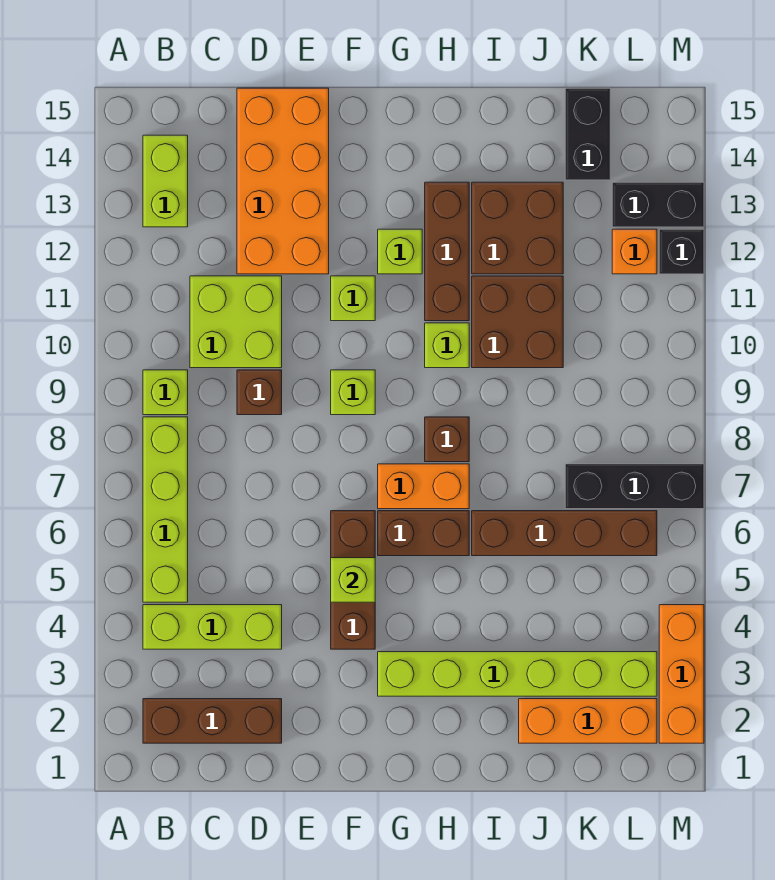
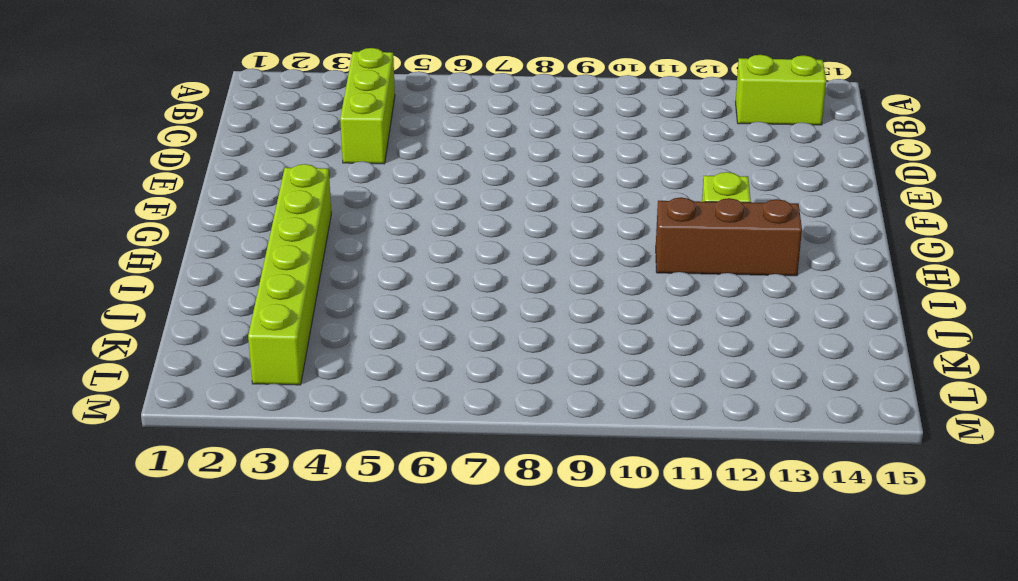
none -> brown 1x3 brick [143,699,282,743]
none -> lime 1x4 brick [143,417,188,602]
none -> lime 1x1 brick [143,370,188,415]

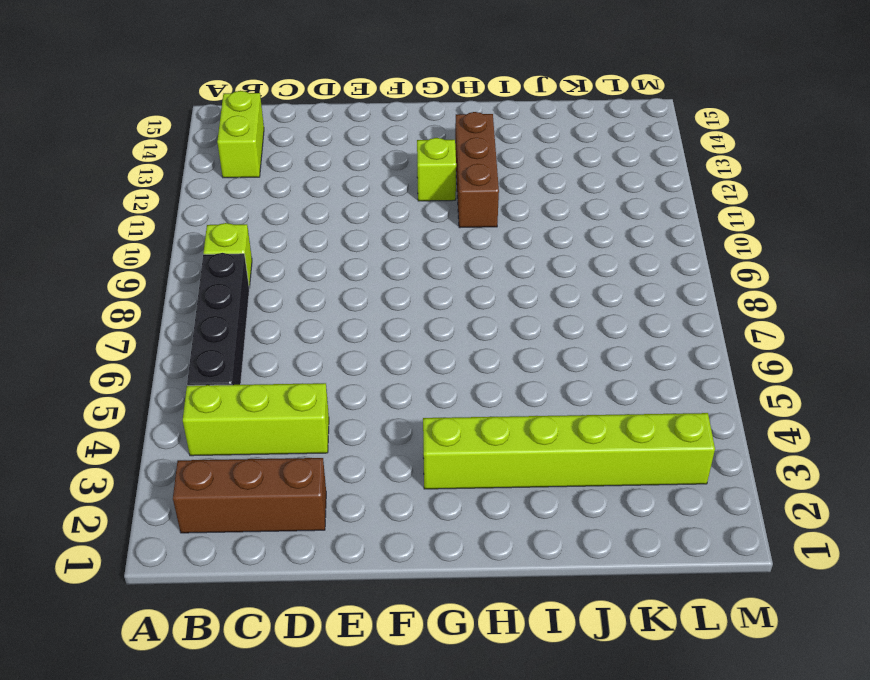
black 1x4 brick [187,253,249,386] -> lime 1x4 brick [143,417,188,602]
none -> lime 2x2 brick [190,276,282,368]
none -> brown 1x1 brick [237,370,282,415]
none -> orange 2x4 brick [237,88,329,274]

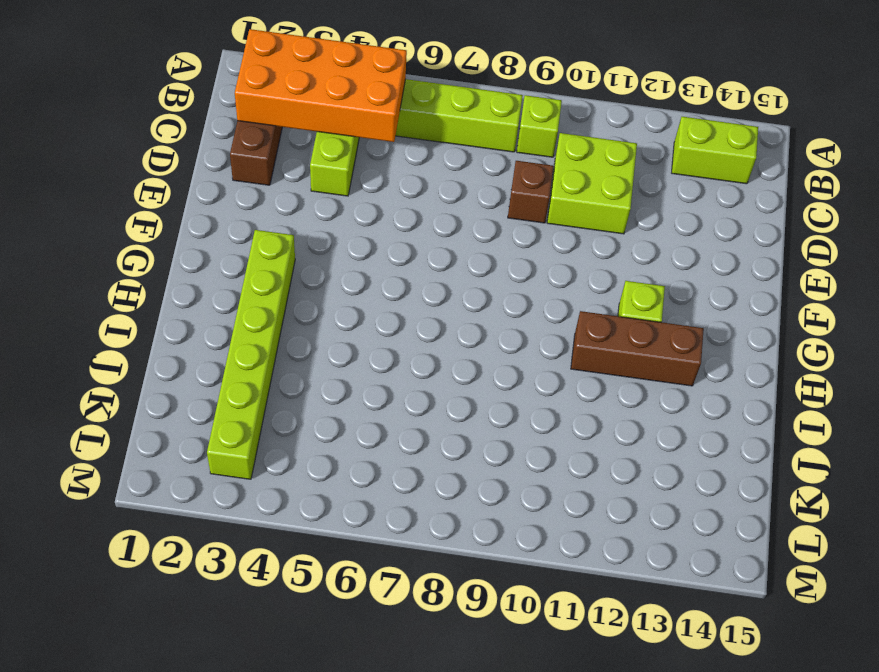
orange 2x4 brick [235,29,407,142] -> orange 2x4 brick moved to [237,88,329,274]
none -> brown 1x3 brick [331,511,375,649]
none -> lime 1x1 brick [331,370,375,415]
none -> lime 1x1 brick [331,276,375,321]

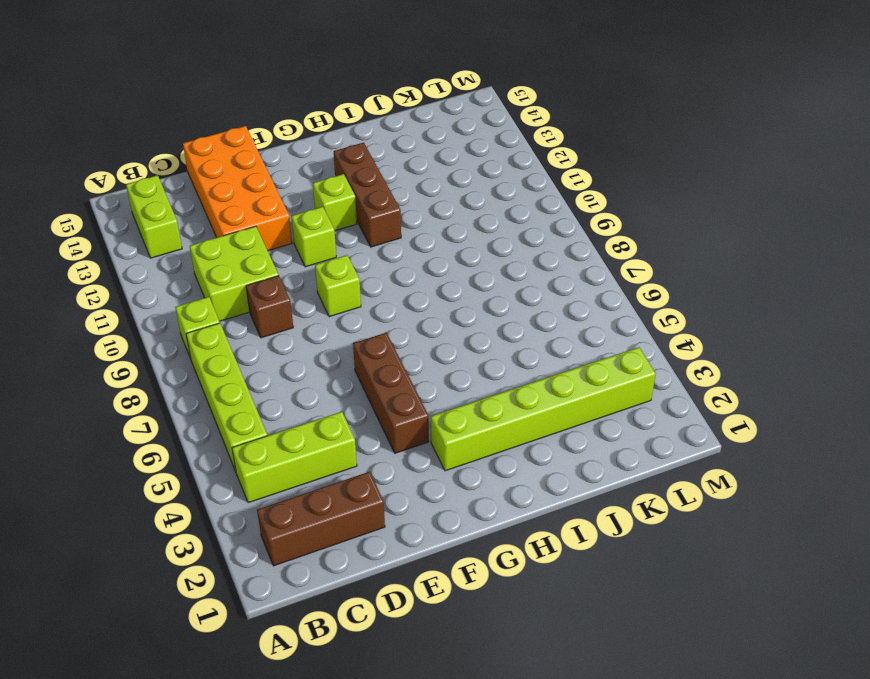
none -> brown 1x2 brick [378,511,469,556]
none -> orange 1x2 brick [378,464,469,509]
none -> brown 1x1 brick [425,417,469,462]

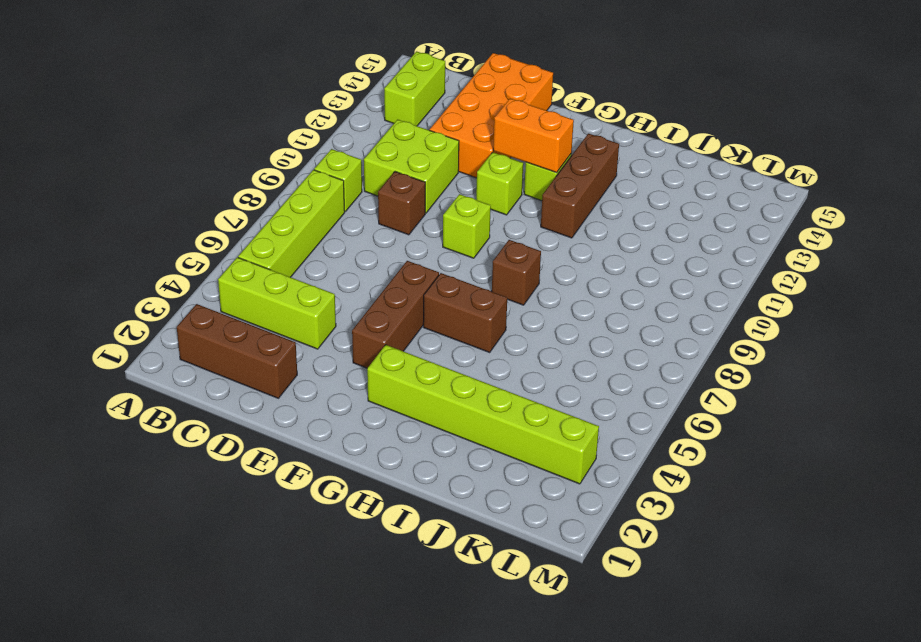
orange 1x2 brick [493,99,574,173] -> orange 1x2 brick moved to [378,464,469,509]
none -> lime 1x1 brick [425,323,469,368]
none -> brown 1x4 brick [472,511,657,556]
none -> brown 2x2 brick [472,276,563,368]

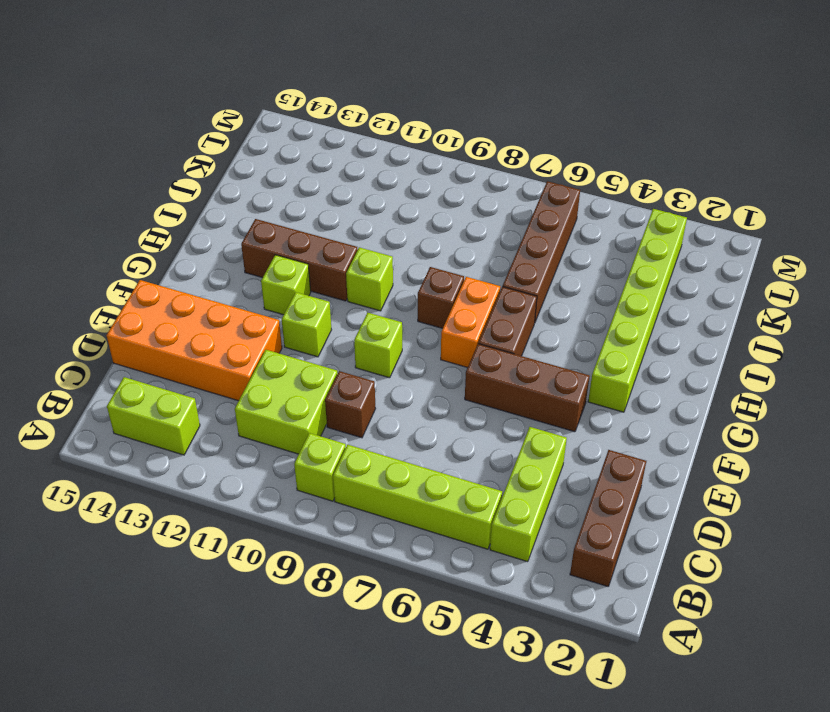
none -> brown 2x2 brick [472,276,563,368]
none -> brown 2x2 brick [472,182,563,274]
none -> orange 1x3 brick [519,699,657,743]

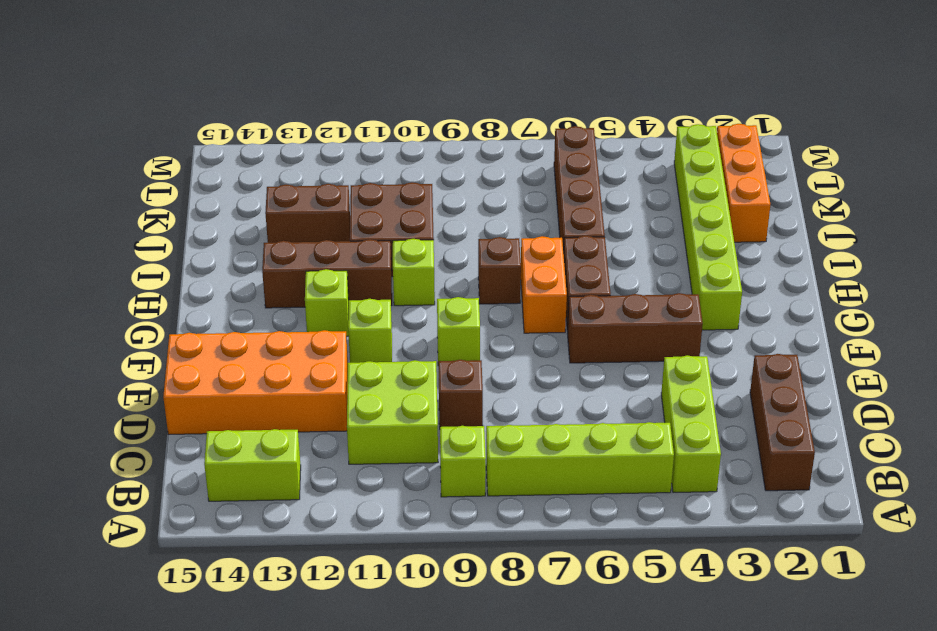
brown 1x2 brick [265,184,350,243] -> brown 2x2 brick [472,182,563,274]
none -> black 1x3 brick [565,464,704,509]
none -> black 1x2 brick [565,88,610,180]
none -> orange 1x1 brick [612,229,657,274]

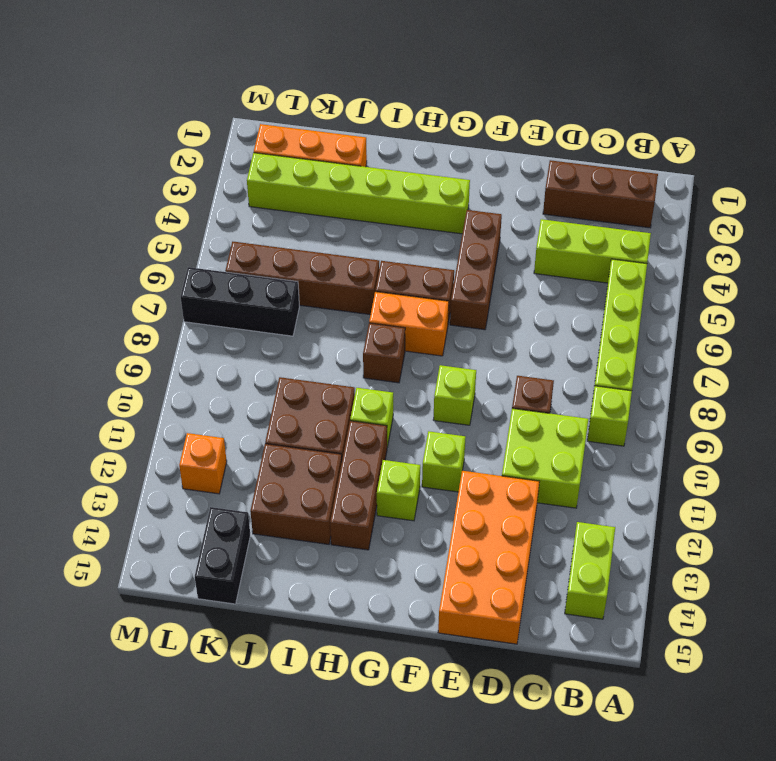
none -> black 1x2 brick [612,182,704,227]
none -> orange 1x3 brick [659,605,704,743]
none -> black 1x1 brick [659,229,704,274]

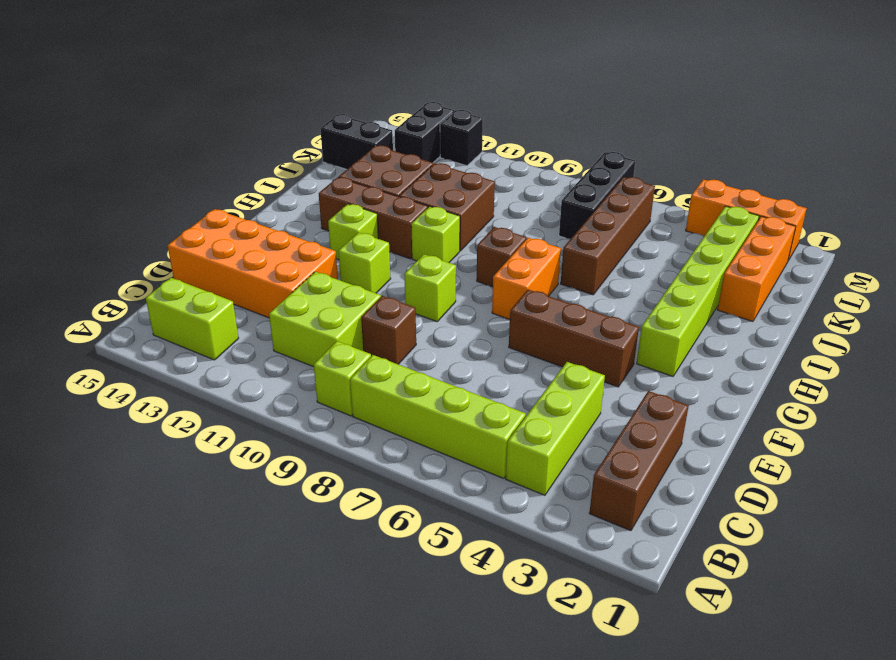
none -> brown 1x2 brick [378,511,469,556]
none -> orange 1x1 brick [612,229,657,274]
none -> lime 1x1 brick [331,558,375,602]

